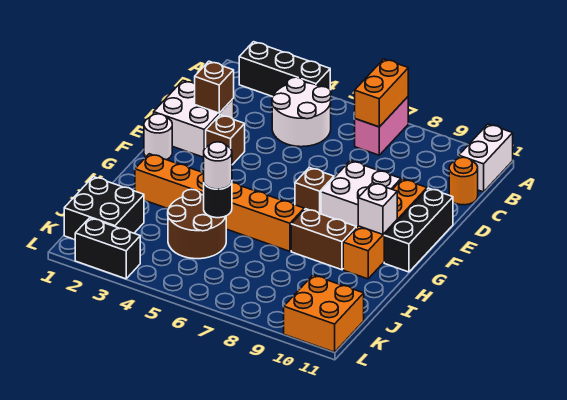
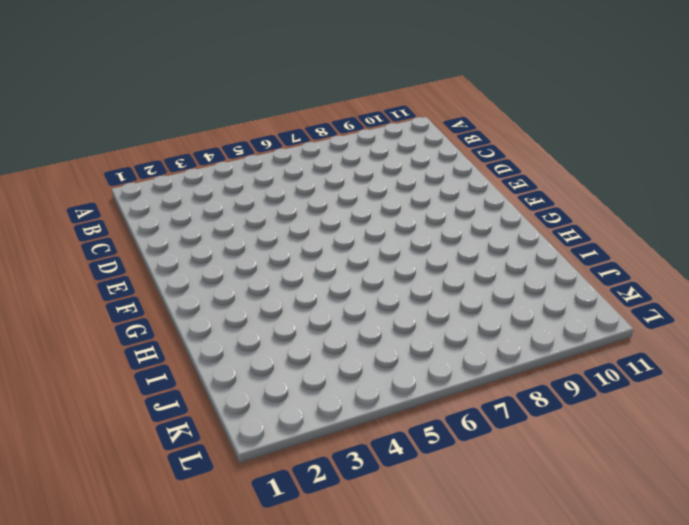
none -> black 1x3 brick [239,42,330,97]
none -> pink 1x2 brick [355,97,408,155]
none -> white 1x2 brick [459,124,513,192]

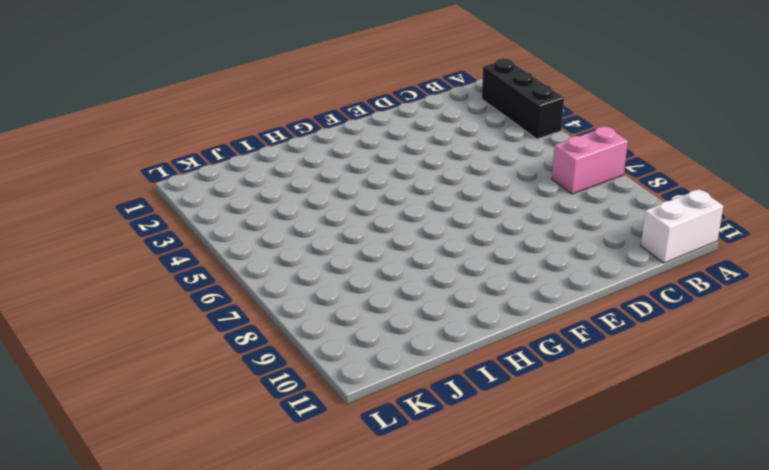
none -> white 2x2 round brick [272,77,331,147]
none -> orange 1x1 round brick [449,157,478,205]
none -> white 2x2 brick [154,81,234,157]

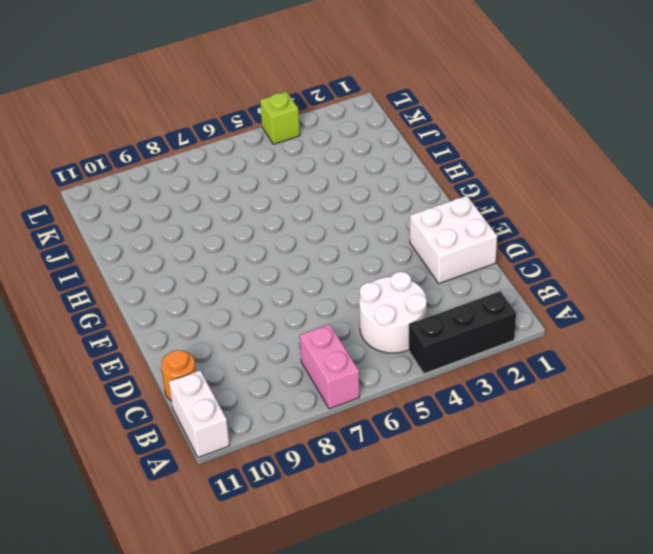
lime 1x1 brick [260,92,300,144] -> none
none -> brown 1x1 brick [206,115,245,165]
none -> white 2x2 brick [321,161,401,228]
none -> orange 1x4 brick [343,179,427,279]

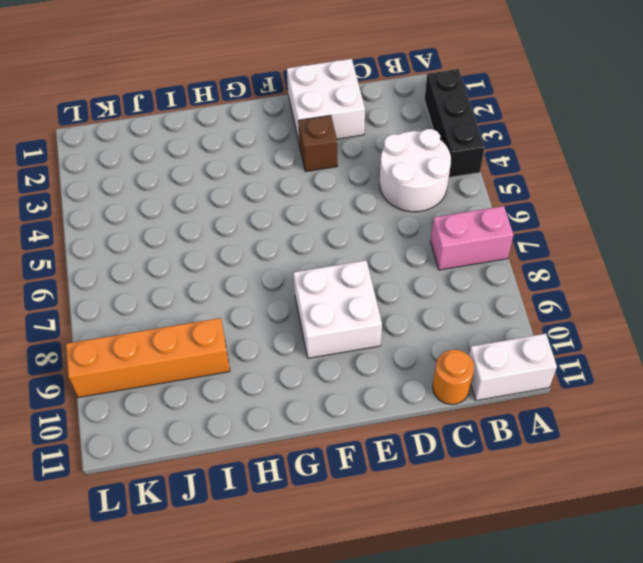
orange 1x4 brick [66,318,230,398] -> orange 1x4 brick moved to [343,179,427,279]
none -> black 1x3 brick [384,188,453,272]
none -> white 1x1 round brick [144,114,172,160]
none -> brown 1x1 brick [295,167,334,214]

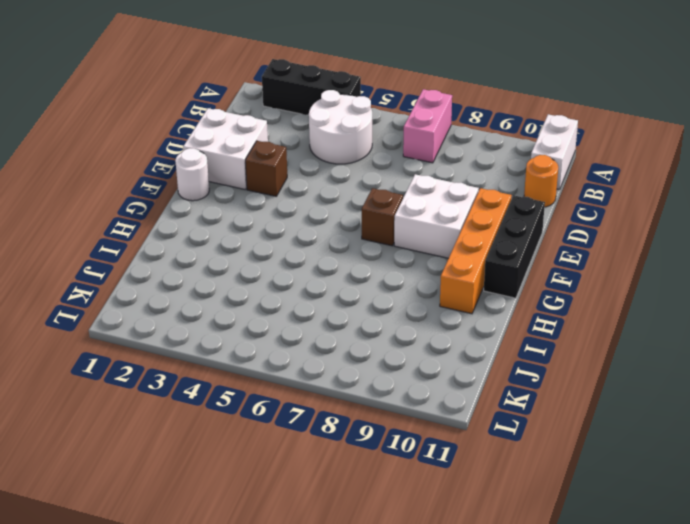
none -> orange 1x6 brick [135,154,304,251]
none -> brown 1x2 brick [291,209,356,270]
none -> brown 2x2 round brick [168,189,226,259]

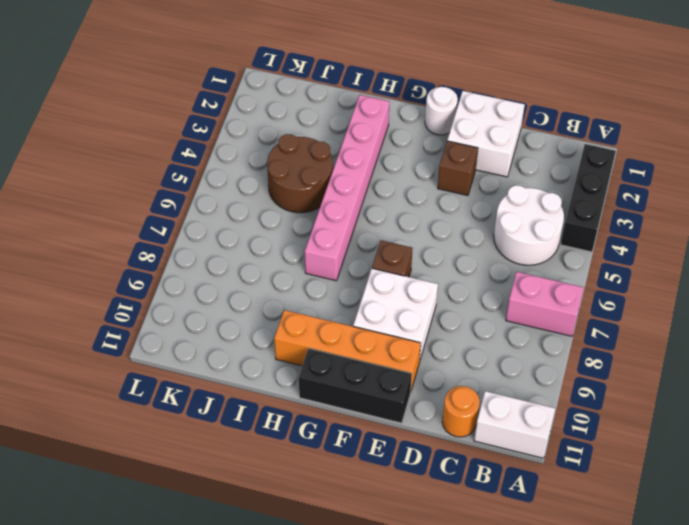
pink 1x6 brick [305,95,389,281] -> orange 1x6 brick [135,154,304,251]
none -> brown 1x2 brick [291,209,356,270]
none -> black 2x2 brick [64,177,144,240]
none -> orange 2x2 brick [284,275,364,352]

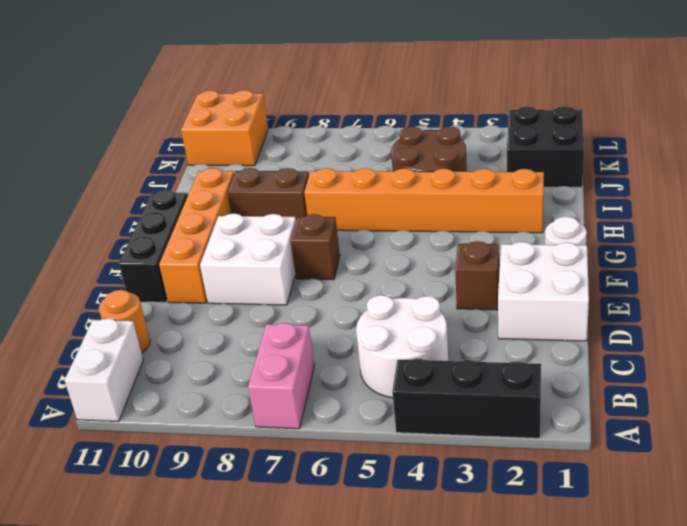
none -> black 1x2 brick [75,218,140,279]
none -> orange 1x2 brick [355,59,408,127]
none -> brown 1x1 brick [195,61,234,113]

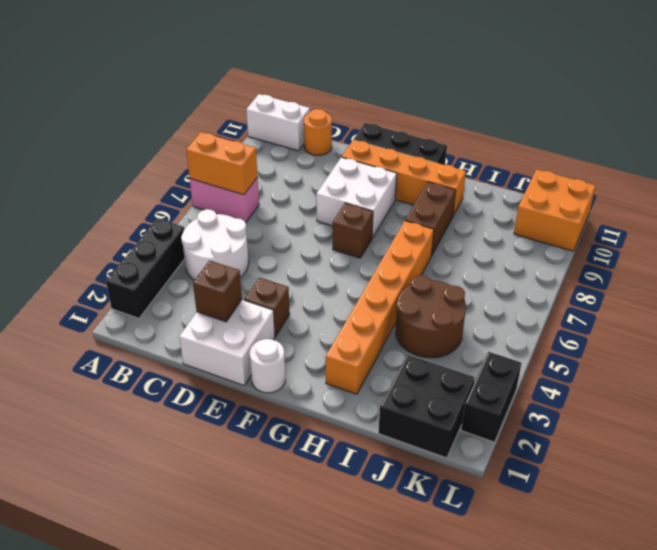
none -> white 1x1 brick [358,183,397,234]
none -> black 1x1 round brick [204,183,232,218]
none -> white 1x1 round brick [204,142,232,189]

